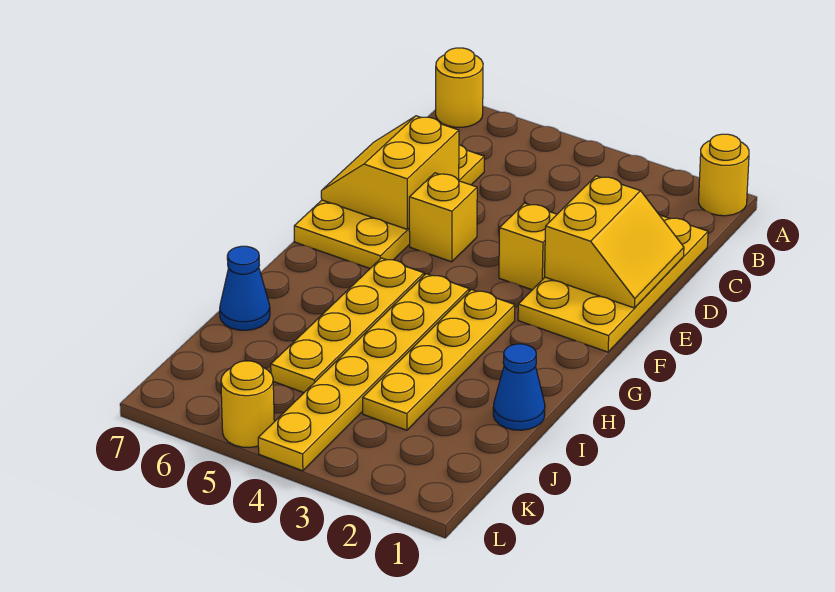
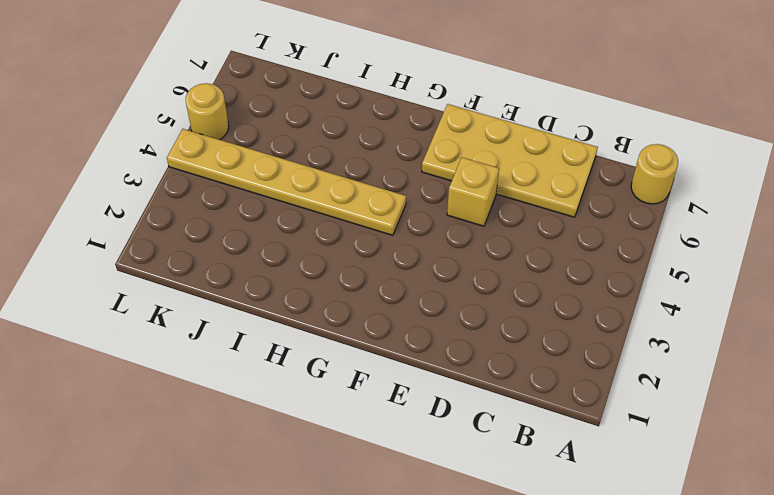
none -> yellow 1x1 round brick [699,134,749,216]
none -> yellow 2x4 plate [518,215,708,352]
none -> yellow 1x1 brick [499,203,557,290]

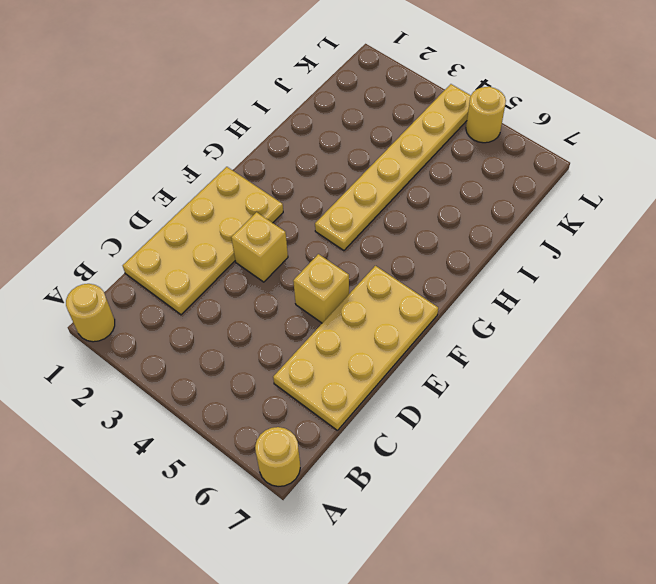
none -> yellow 1x4 plate [363,290,515,430]
none -> yellow 1x4 plate [271,258,424,393]
none -> blue 1x1 cone [493,344,545,430]

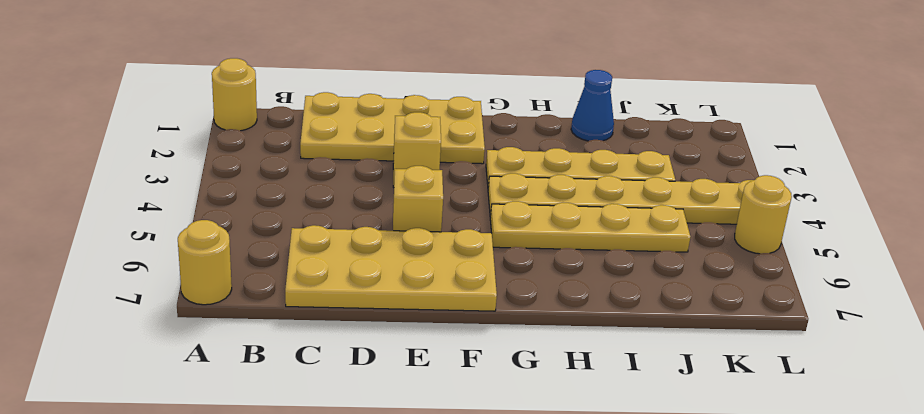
none -> blue 1x1 cone [220,246,270,330]
none -> yellow 2x2 slope [545,176,684,308]
none -> yellow 2x2 slope [321,116,459,229]

